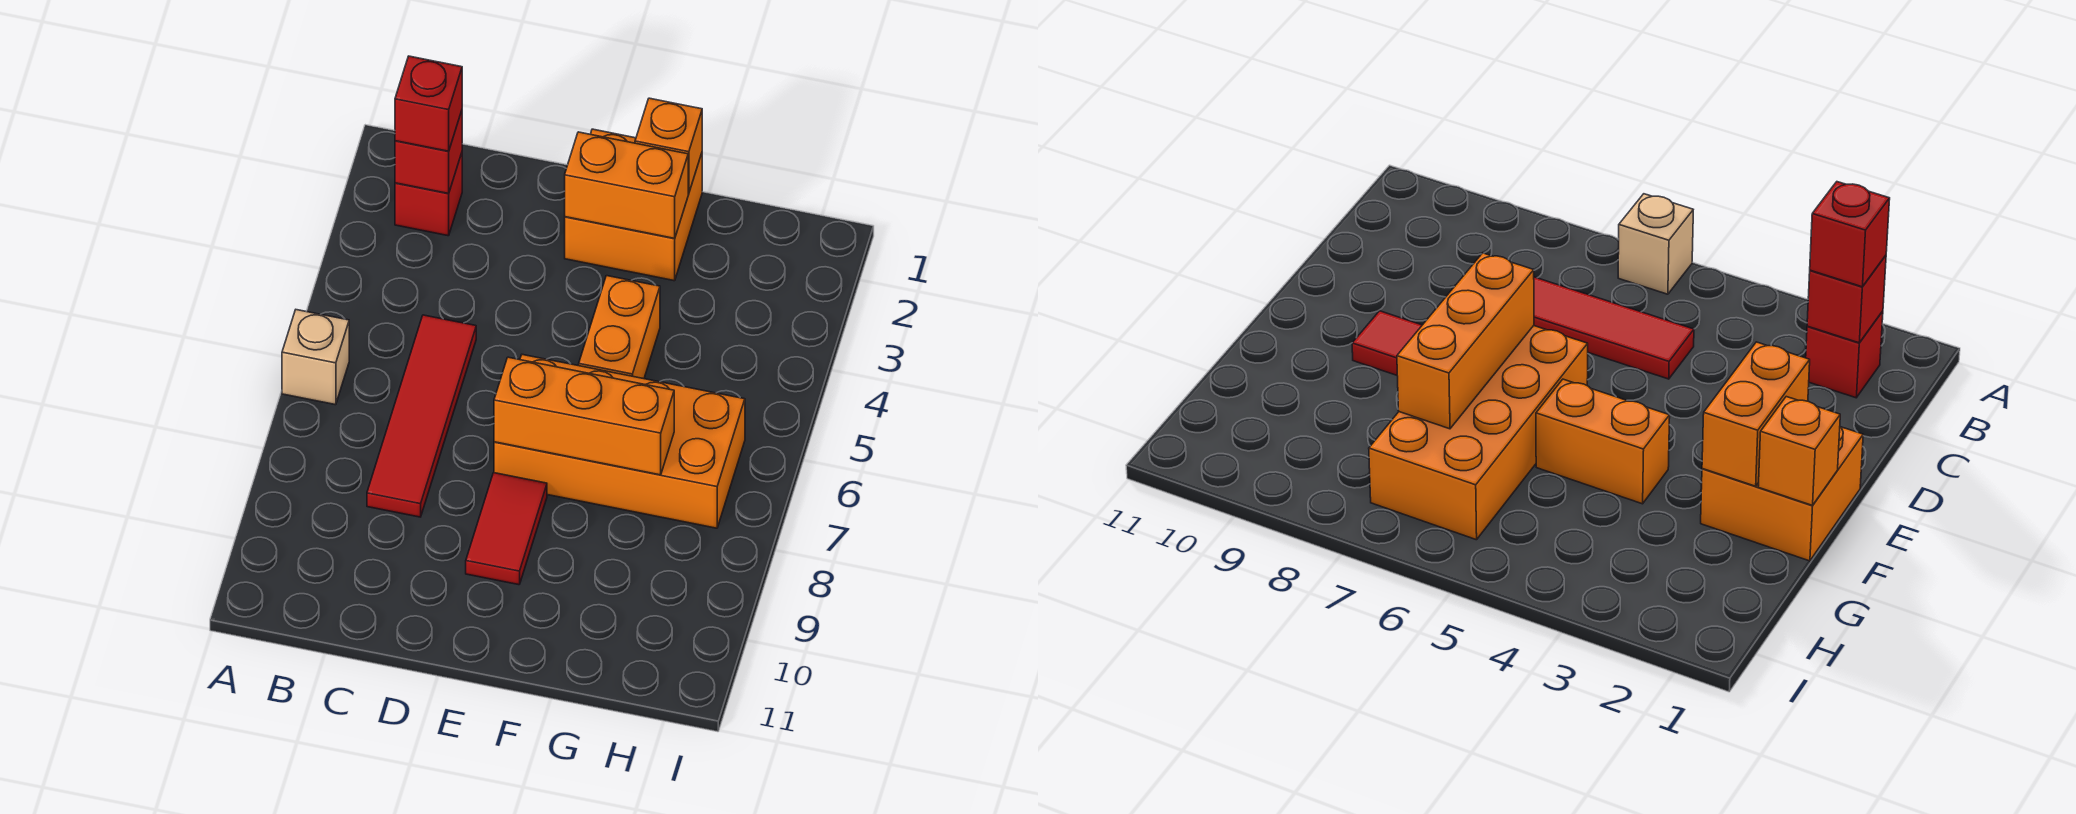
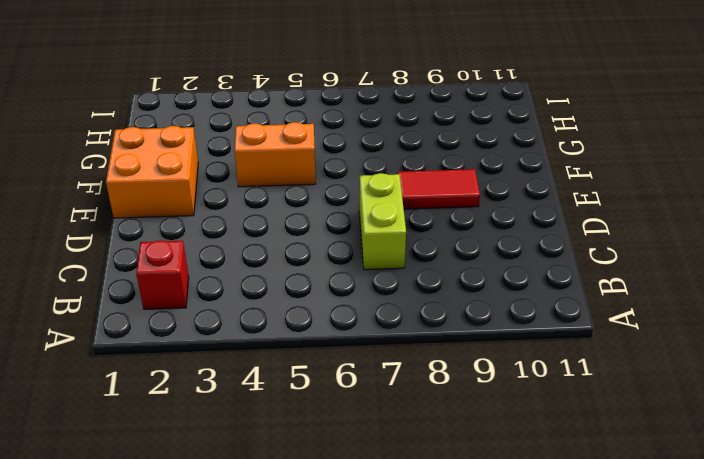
lime 1x2 brick [359,173,406,270] -> red 1x4 tile [367,315,476,517]
none -> tan 1x1 brick [282,310,349,405]
none -> orange 2x4 brick [494,355,745,528]
none -> red 1x1 brick [395,111,462,193]

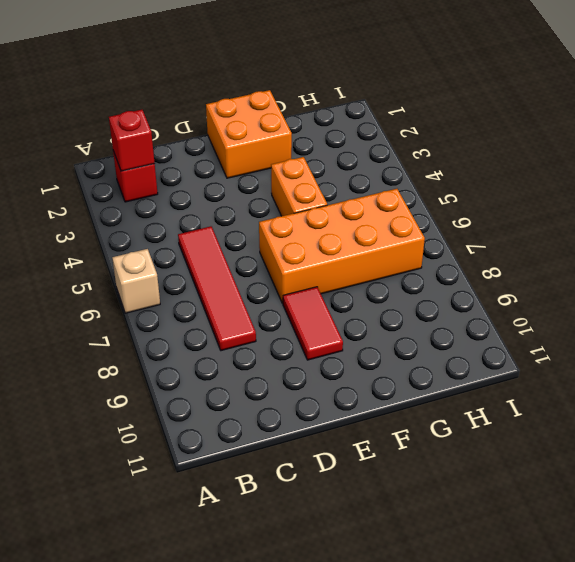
none -> orange 1x2 brick [565,132,688,238]
none -> orange 1x3 brick [494,357,674,475]
none -> orange 1x1 brick [635,98,702,193]

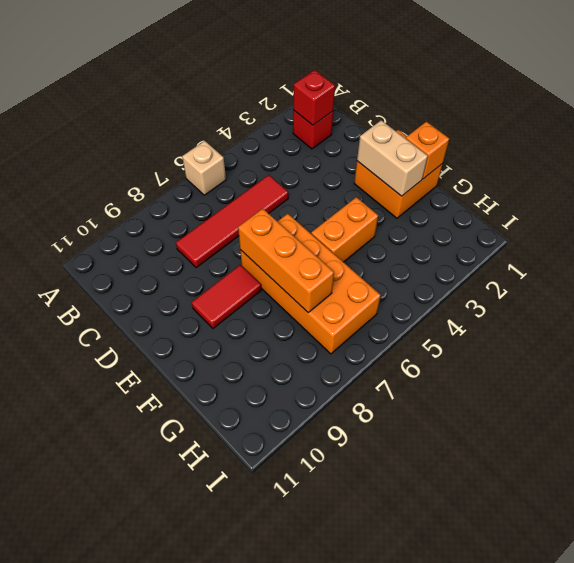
tan 1x2 brick [357,120,428,196] -> orange 1x2 brick [565,132,688,238]
none -> red 1x1 brick [395,56,462,151]

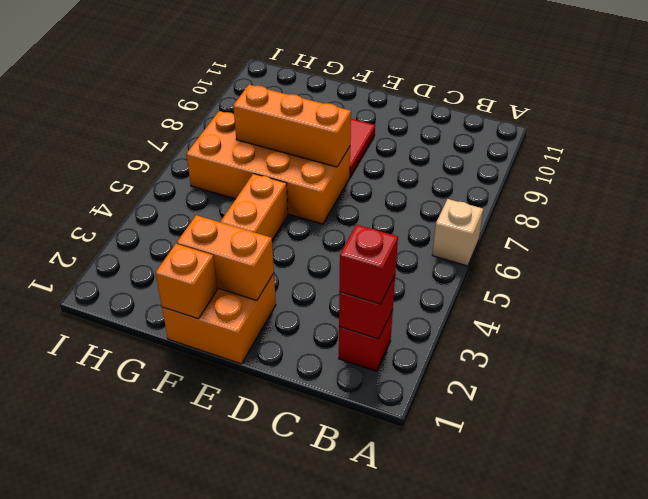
none -> red 1x4 tile [367,315,476,517]

